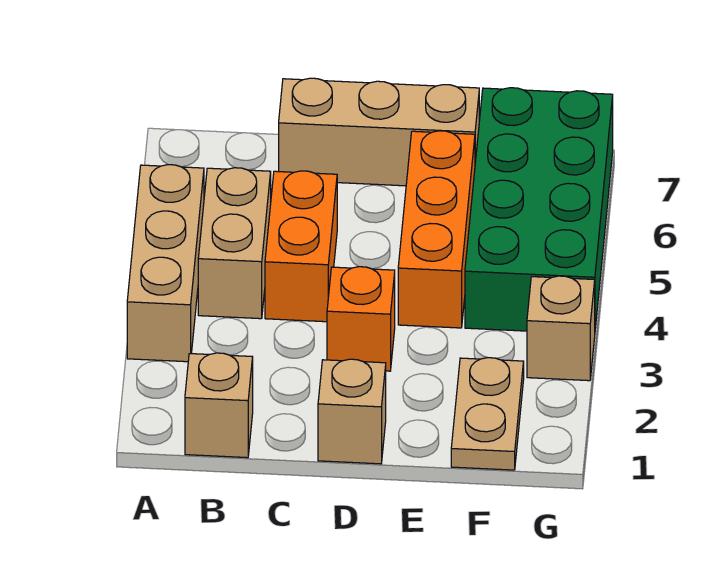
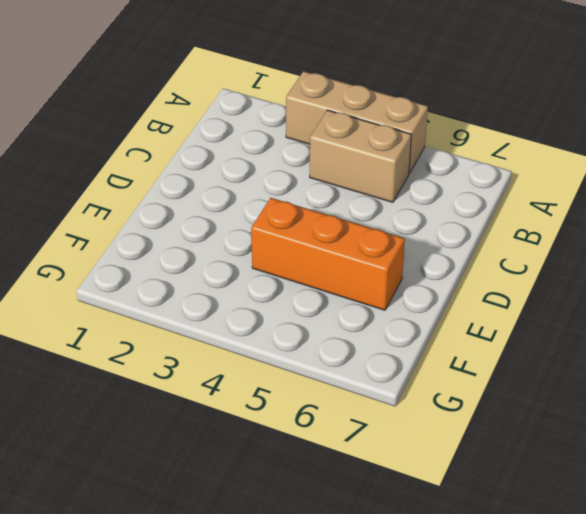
none -> tan 1x1 brick [185,353,253,458]
none -> orange 1x2 brick [265,171,337,322]

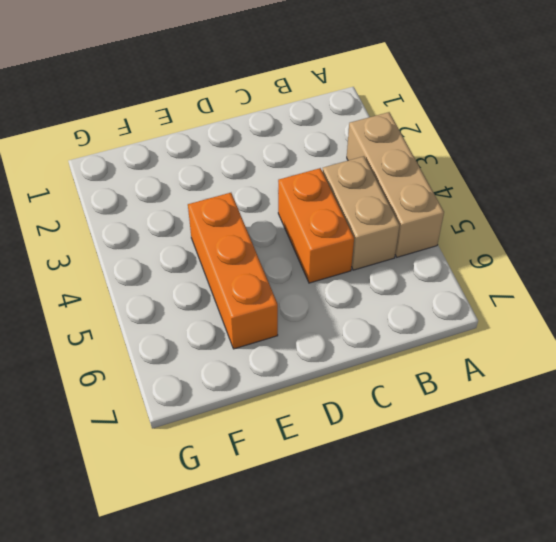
none -> tan 1x1 brick [185,353,253,458]
none -> tan 1x3 brick [279,78,479,186]

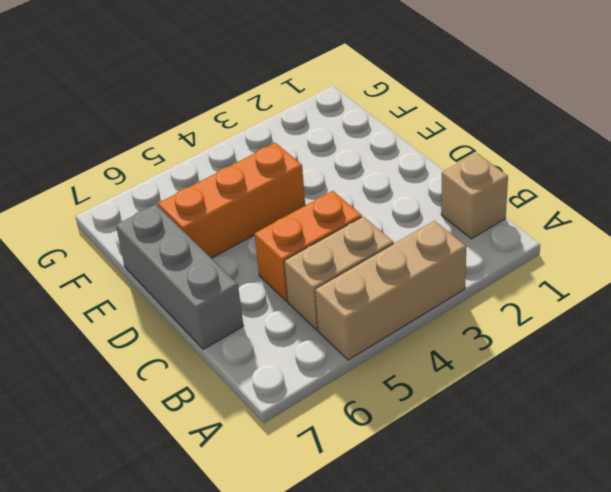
grey 1x3 brick [116,204,243,349] -> tan 1x3 brick [279,78,479,186]
none -> tan 1x1 brick [318,359,386,464]
none -> orange 1x1 brick [327,267,395,371]

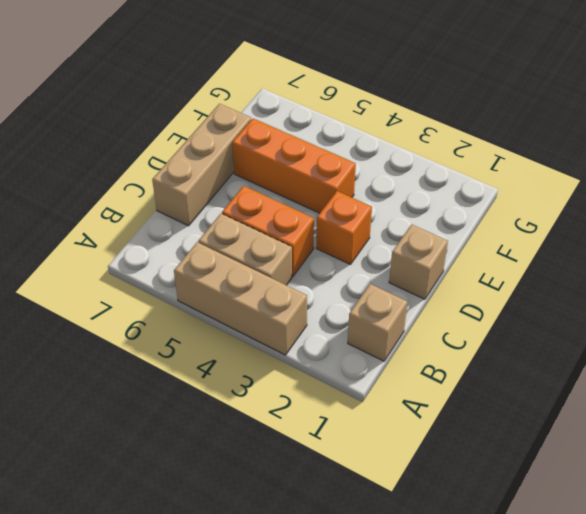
none -> tan 1x2 plate [451,358,524,470]
none -> green 2x4 brick [465,88,613,331]

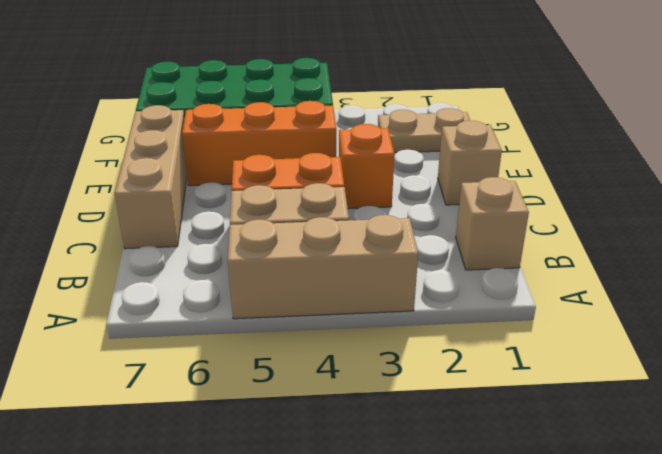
none -> tan 1x1 brick [527,276,595,381]

